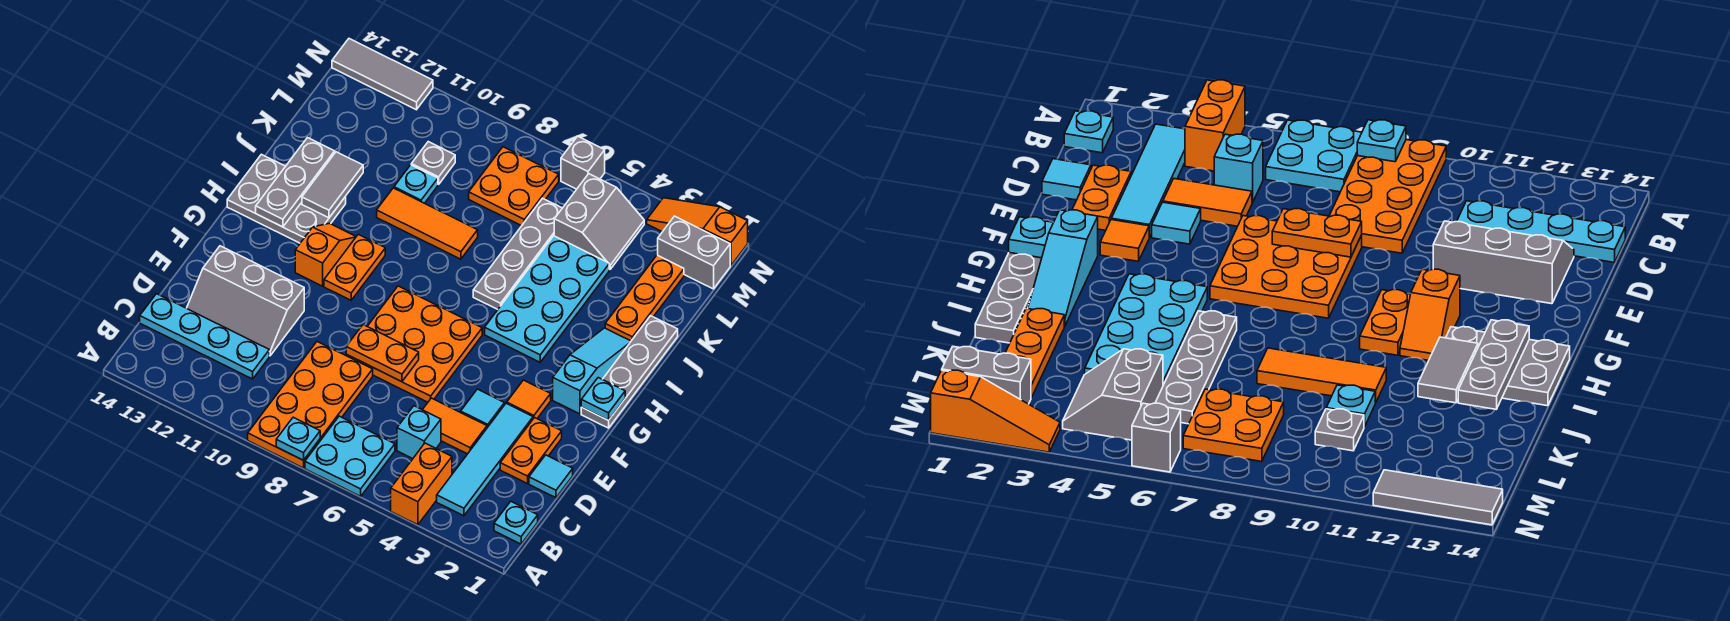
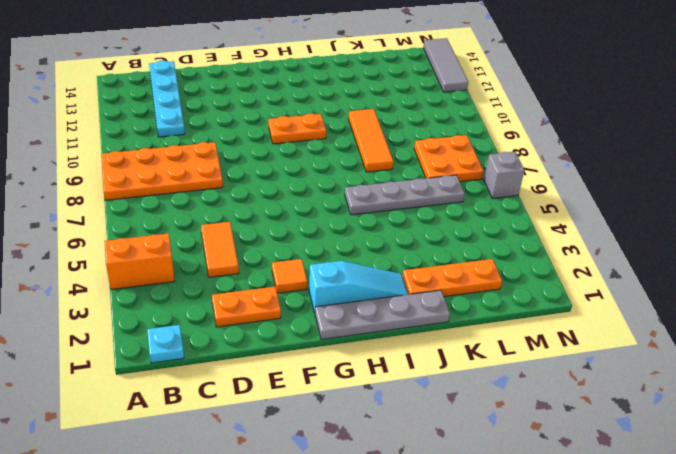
none -> cyan 2x2 plate [305,416,395,496]
none -> cyan 1x4 tile [437,403,533,516]
none -> cyan 1x1 brick [397,406,441,459]
none -> cyan 1x1 tile [529,455,573,498]

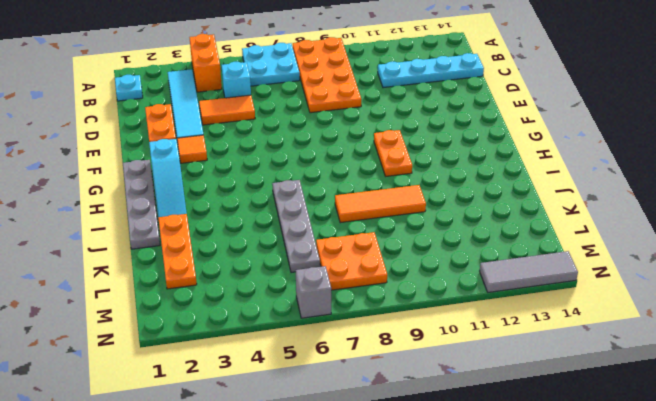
none -> cyan 1x1 tile [529,455,573,498]
none -> grey 2x3 slope [187,246,304,356]
none -> cyan 1x1 tile [461,389,505,428]
none -> orange 3x3 plate [346,286,482,402]

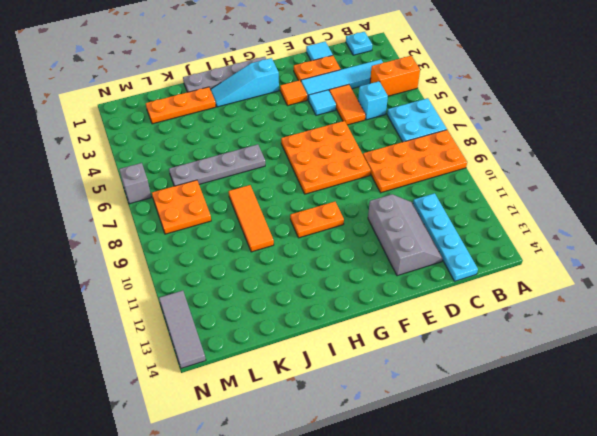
none -> orange 1x2 slope [295,223,356,286]
none -> cyan 2x4 plate [485,236,609,362]
none -> grey 2x3 plate [227,154,346,243]
none -> cyan 1x1 plate [394,165,438,203]

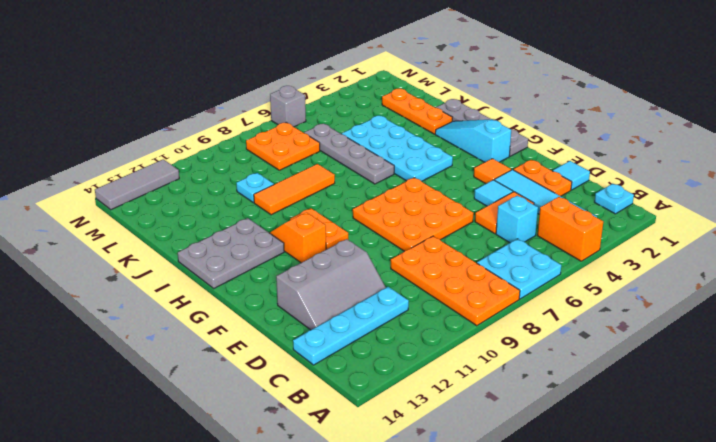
none -> grey 2x2 slope [554,174,644,269]
none -> grey 1x1 plate [411,142,455,184]
none -> grey 1x2 brick [658,216,730,289]
none -> orange 1x3 slope [647,198,748,266]

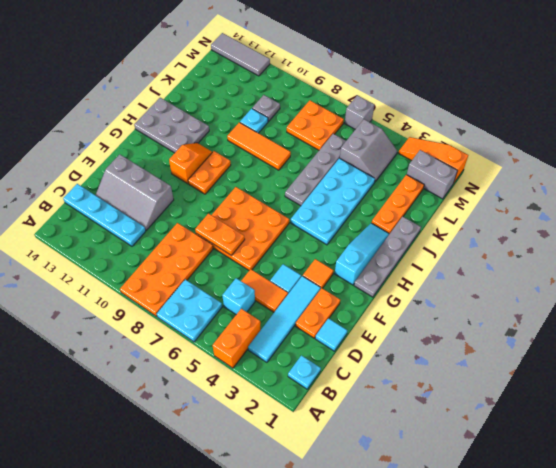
none -> cyan 1x1 plate [276,417,320,460]
none -> cyan 1x1 plate [581,378,625,420]
none -> grey 1x3 plate [256,138,335,227]
none -> grey 1x2 tile [302,152,363,218]

